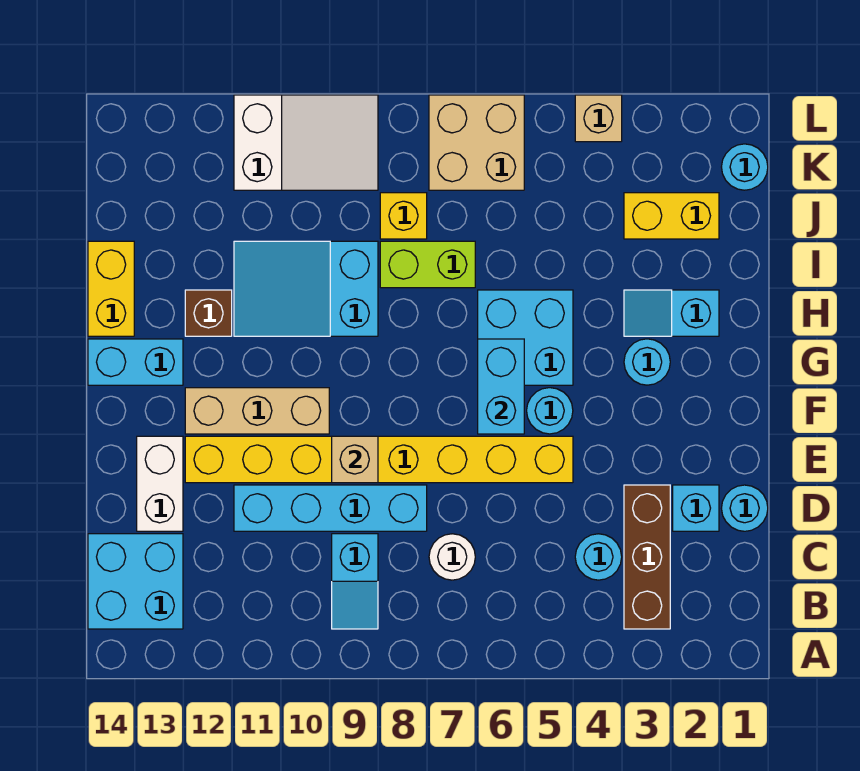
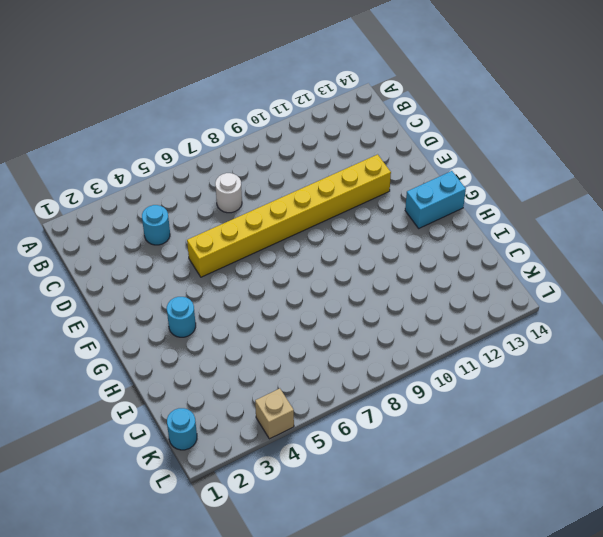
none -> brown 1x3 brick [624,485,670,629]
none -> cyan 1x2 slope [332,534,378,629]
none -> cyan 2x2 brick [88,534,183,629]

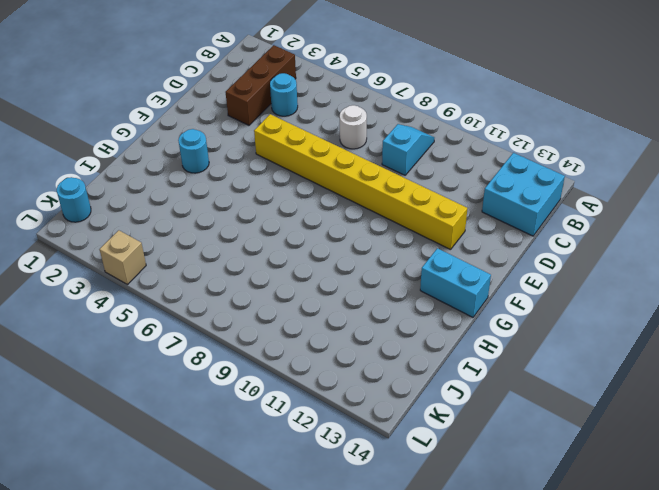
none -> cyan 1x1 round brick [721,485,768,531]
none -> cyan 1x1 brick [673,485,719,531]
none -> cyan 1x4 brick [234,485,427,531]

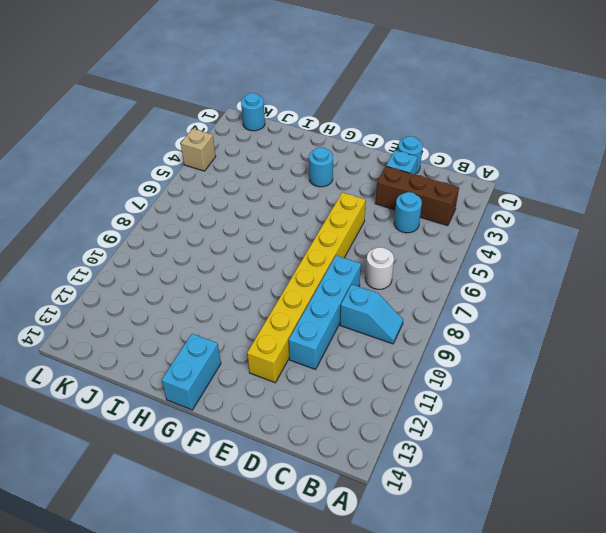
none -> cyan 2x2 brick [88,534,183,629]
none -> white 1x2 brick [137,436,183,531]
none -> cyan 1x1 round brick [527,388,573,434]

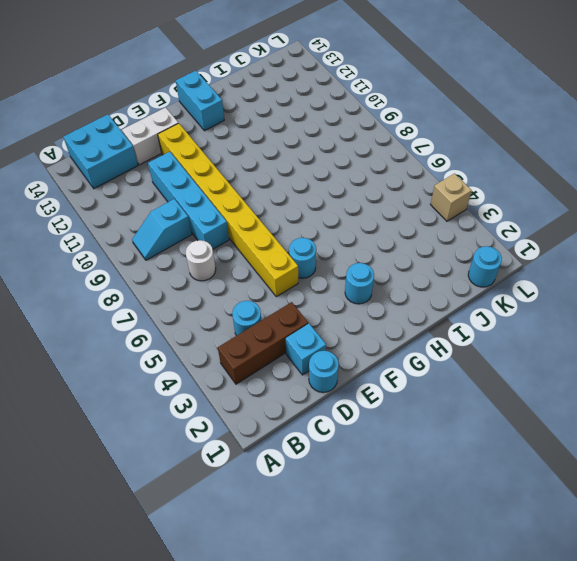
none -> tan 1x3 brick [185,388,329,434]
none -> cyan 2x2 brick [478,290,573,385]
none -> cyan 1x2 slope [624,290,719,336]

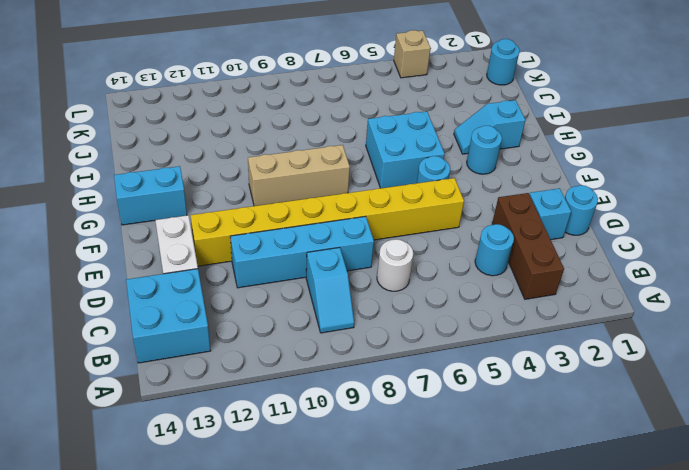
tan 1x3 brick [248,145,350,206] -> tan 1x3 brick moved to [185,388,329,434]
none -> cyan 2x3 slope [234,241,378,336]
none -> brown 1x1 brick [185,290,232,336]
none -> yellow 1x2 brick [88,241,134,336]

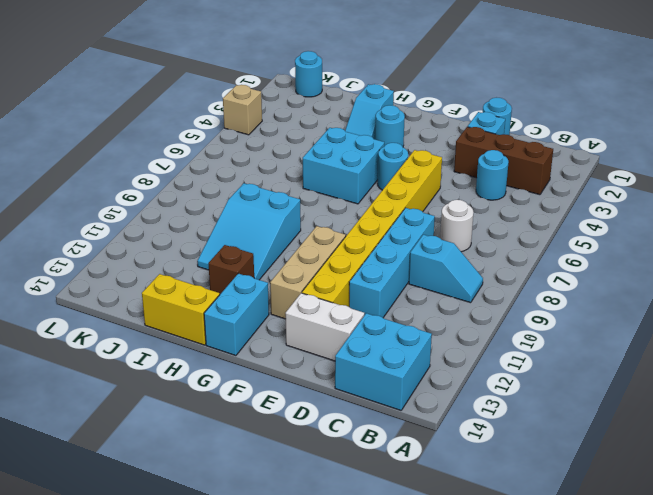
none -> lime 1x2 brick [380,241,475,288]
none -> yellow 1x2 brick [624,193,719,239]
none -> yellow 1x1 brick [380,193,427,239]

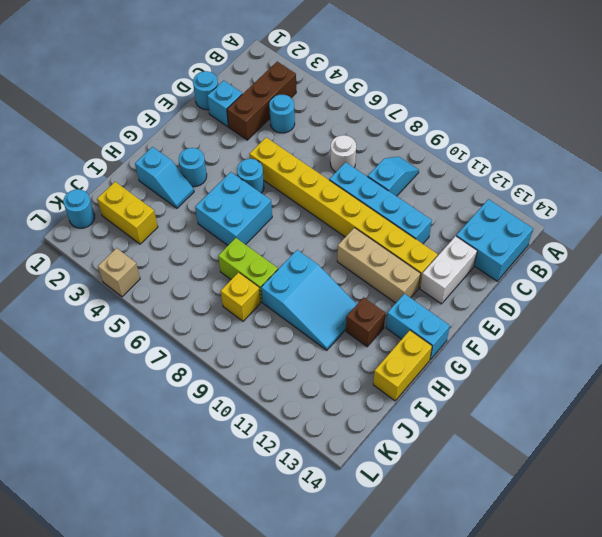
none -> tan 2x2 brick [429,95,524,190]
none -> white 2x3 slope [234,95,378,190]
none -> tan 1x1 brick [332,436,378,483]

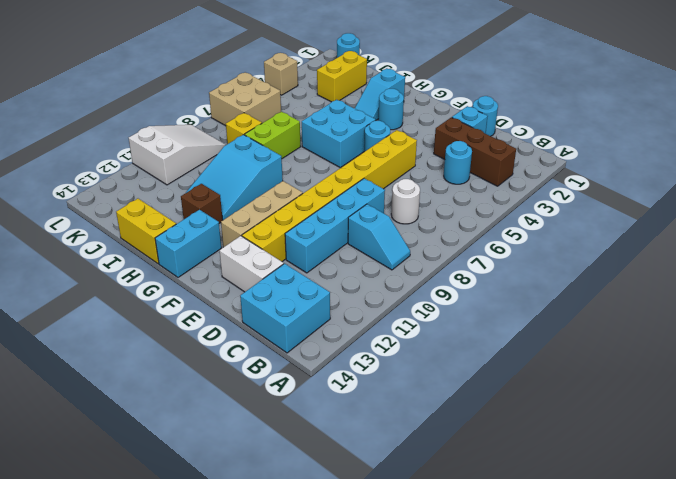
none -> tan 1x1 brick [332,436,378,483]
none -> cyan 1x2 brick [478,339,524,434]

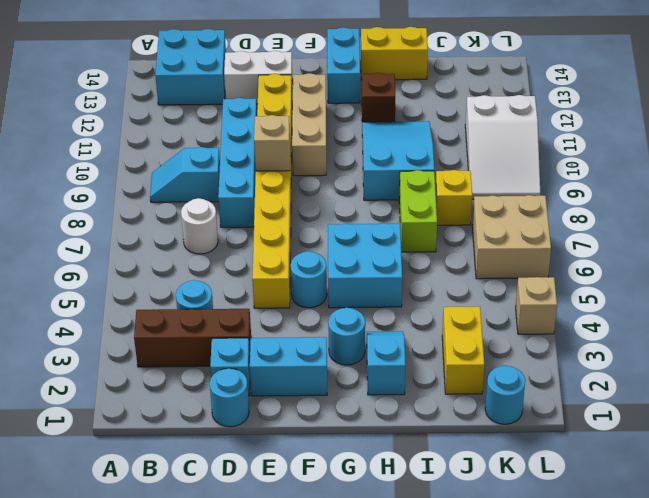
cyan 1x2 brick [250,337,327,396] -> cyan 1x2 brick moved to [478,339,524,434]

